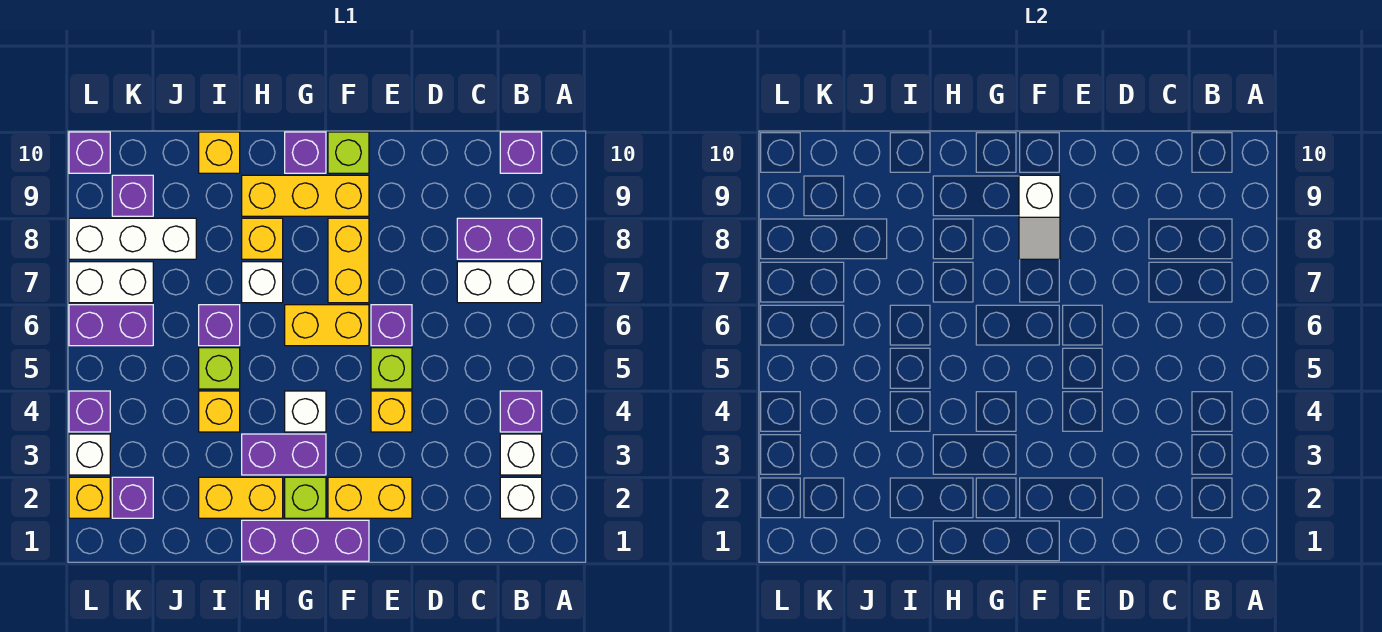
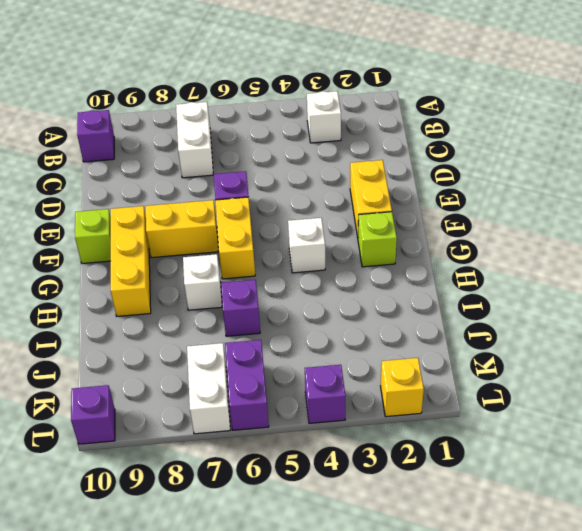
none -> white 1x1 brick [500,477,542,518]
none -> purple 1x1 brick [500,391,542,432]
none -> purple 1x2 brick [457,218,542,259]
none -> yellow 1x1 brick [371,391,412,432]

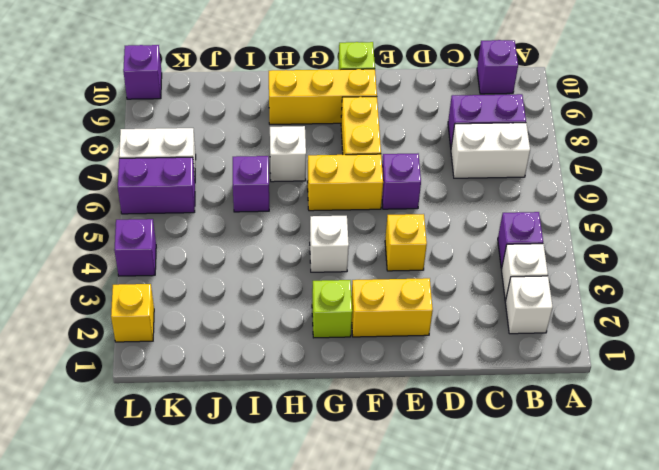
none -> lime 1x1 brick [371,348,412,389]
none -> purple 1x3 brick [242,520,369,561]
none -> purple 1x2 brick [242,434,326,475]
none -> purple 1x1 brick [285,132,326,173]

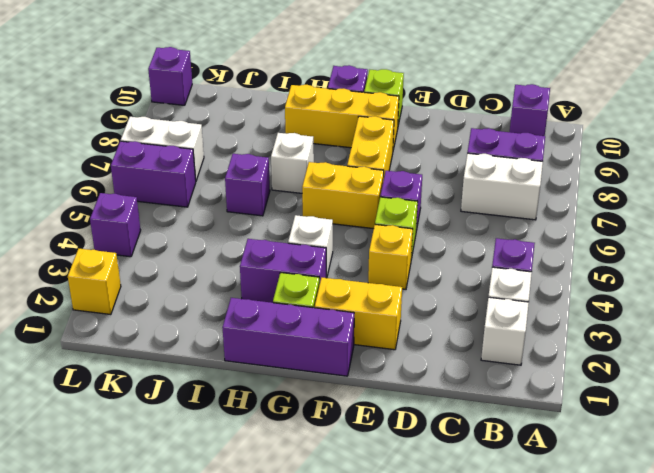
none -> yellow 1x2 brick [199,477,283,518]
none -> yellow 1x1 brick [242,218,283,259]
none -> yellow 1x1 brick [199,391,240,432]
none -> lime 1x1 brick [199,348,240,389]

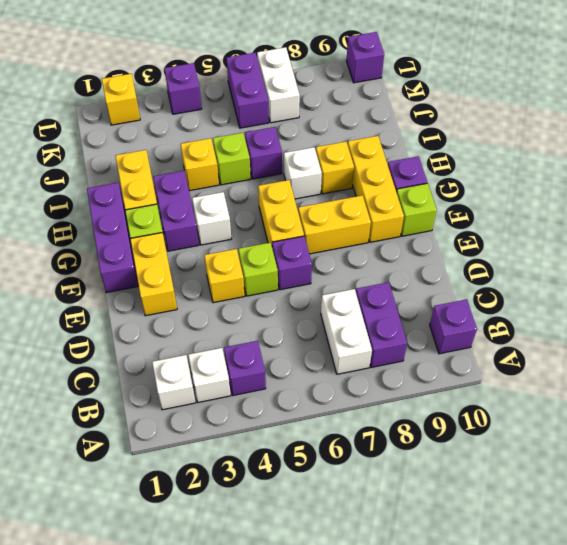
none -> yellow 1x1 brick [199,132,240,173]
none -> white 1x3 brick [69,218,196,259]
none -> purple 1x1 brick [112,477,153,518]
none -> purple 1x1 brick [112,175,153,216]

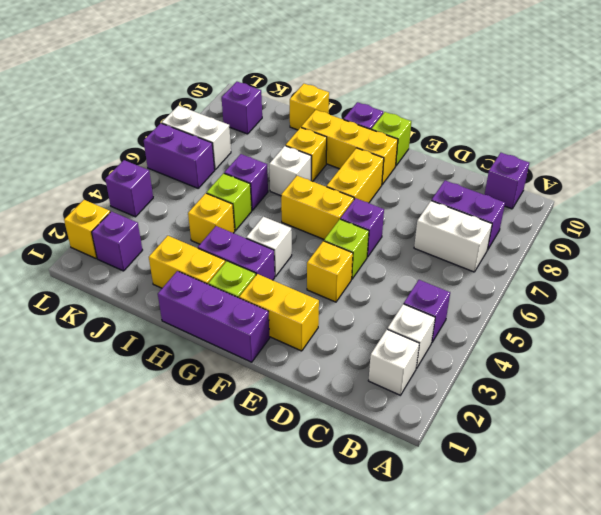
none -> white 1x3 brick [69,218,196,259]
none -> white 1x1 brick [69,434,110,475]
none -> purple 1x1 brick [69,132,110,173]
none -> white 1x2 slope [1019,175,1060,259]

